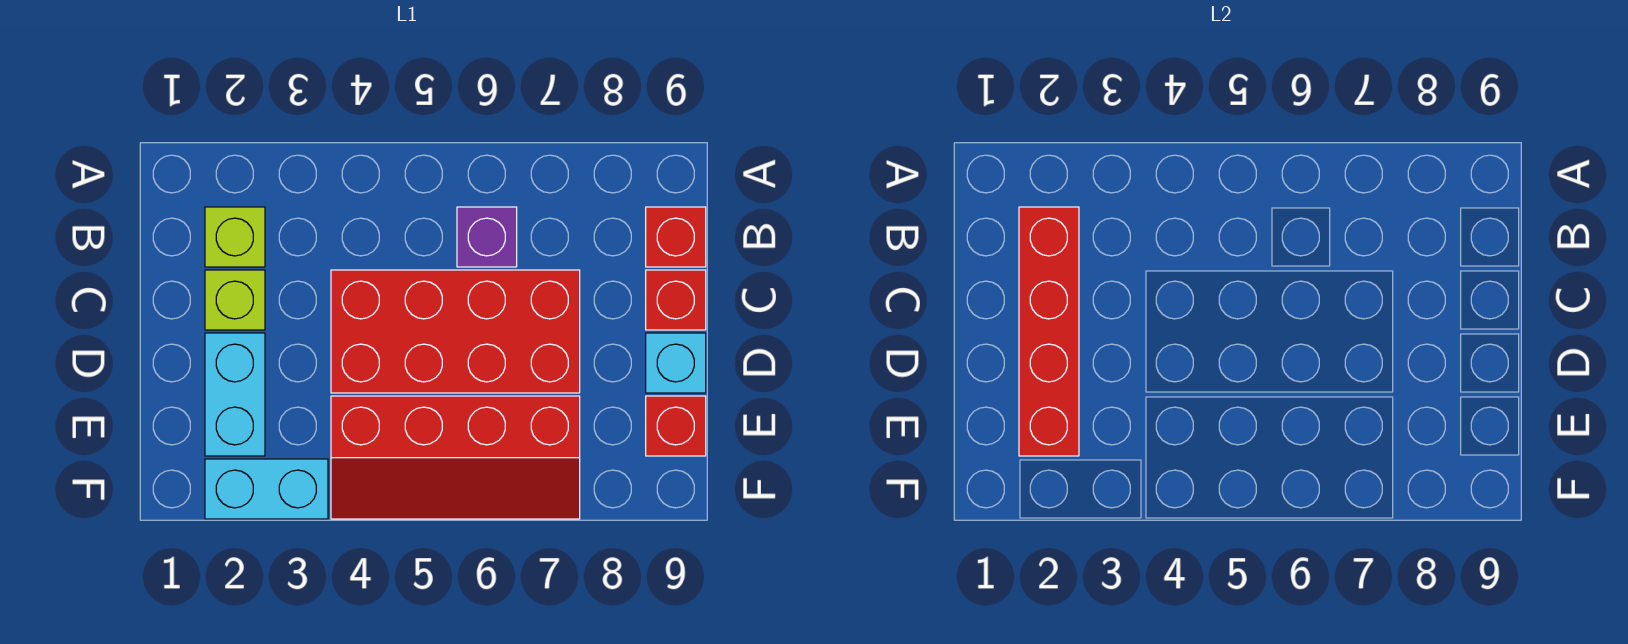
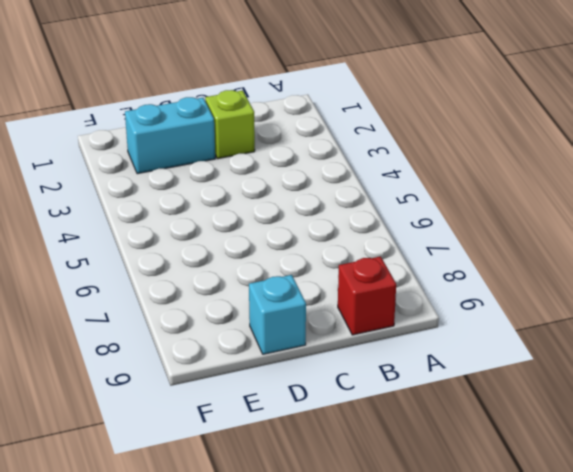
none -> lime 1x1 brick [205,207,265,267]
none -> purple 1x1 brick [457,207,517,267]
none -> red 2x4 brick [331,270,580,393]

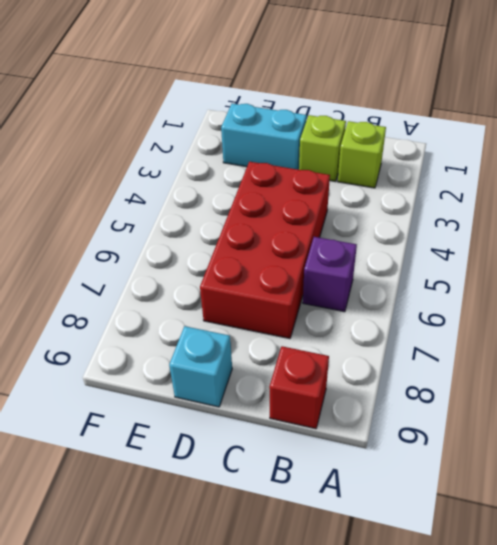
none -> red 1x1 brick [646,270,706,330]
none -> red 2x4 slope [331,396,580,519]
none -> red 1x1 brick [646,396,706,456]

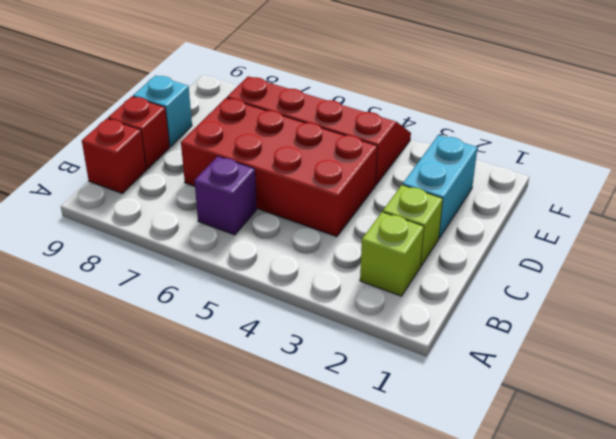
none -> red 1x1 brick [646,396,706,456]
none -> cyan 1x2 brick [205,459,328,519]
none -> red 1x4 brick [1019,207,1079,456]

